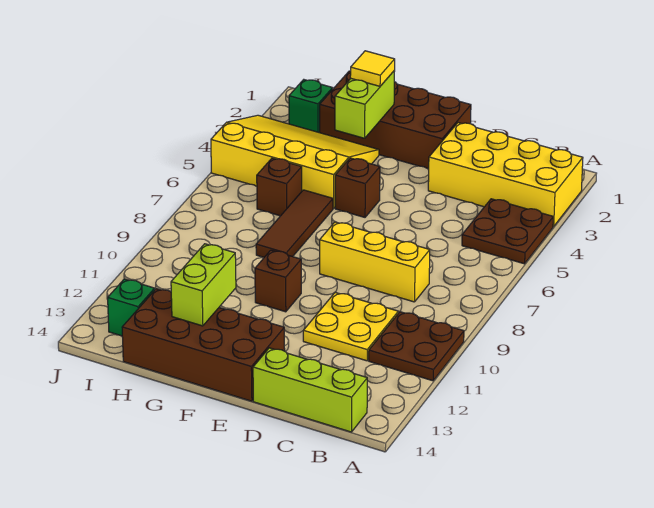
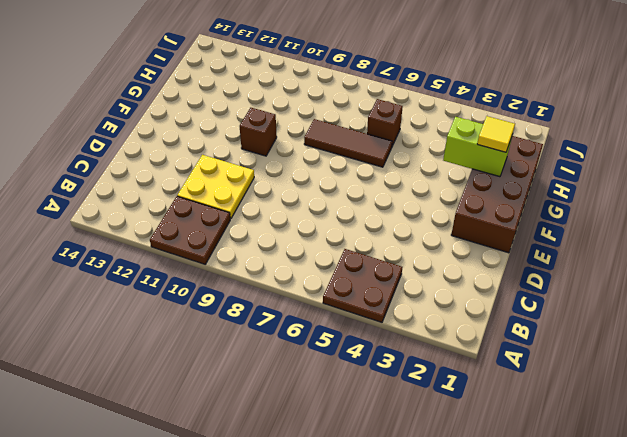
none -> yellow 2x4 brick [428,123,583,227]
none -> lime 1x3 brick [253,348,367,432]
none -> yellow 1x3 brick [320,222,430,302]

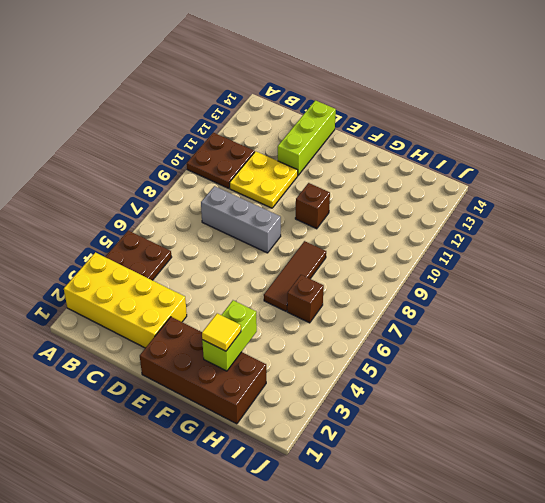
grey 1x3 brick [201,186,281,253] -> yellow 1x3 brick [320,222,430,302]
lime 1x3 brick [278,100,336,175] -> lime 1x3 brick turned to [253,348,367,432]
none -> brown 2x4 brick [122,289,285,401]
none -> brown 1x1 brick [335,158,380,217]
none -> yellow 3x4 slope [211,115,379,208]

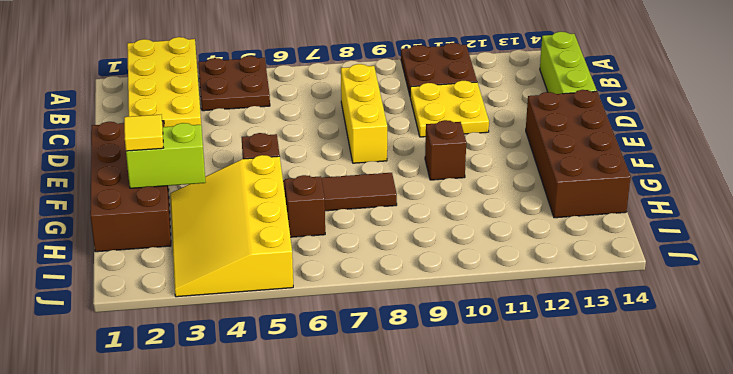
none -> green 1x1 brick [289,80,333,133]
none -> green 1x1 brick [108,279,155,336]
none -> lime 1x2 brick [171,244,236,326]

